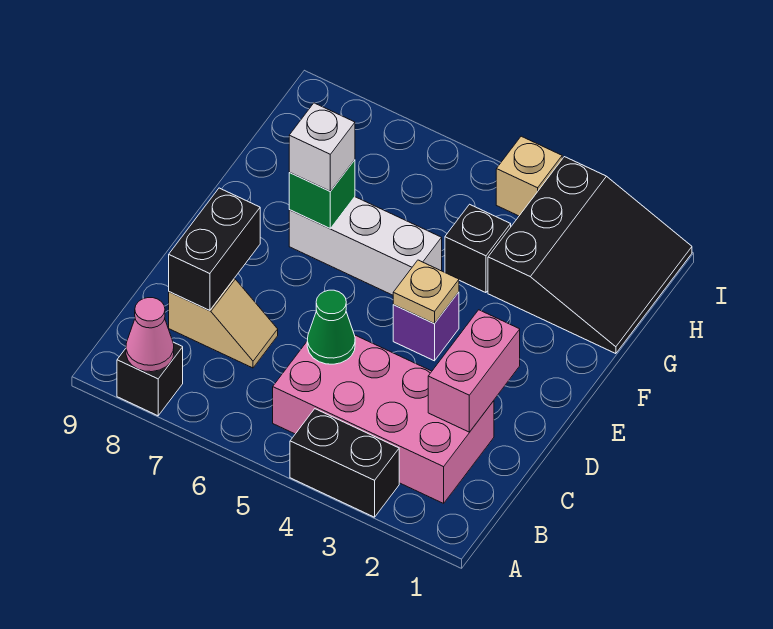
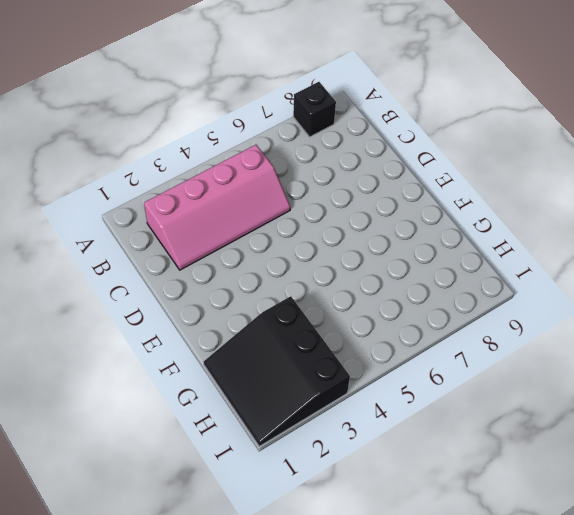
pink 2x4 slope [144,145,290,270] -> pink 2x4 brick [273,335,494,503]
none -> black 1x2 brick [290,409,399,517]
none -> tan 1x2 slope [169,279,278,368]
none -> purple 1x1 brick [393,292,459,361]

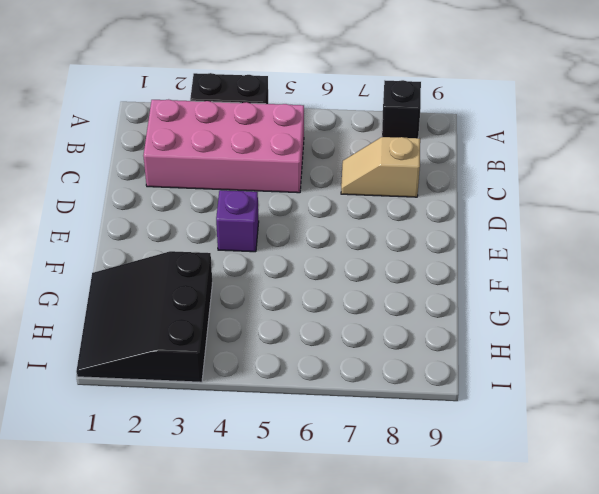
none -> white 1x3 brick [289,197,442,295]
none -> black 1x1 brick [445,204,511,293]
none -> tan 1x1 brick [496,136,562,216]

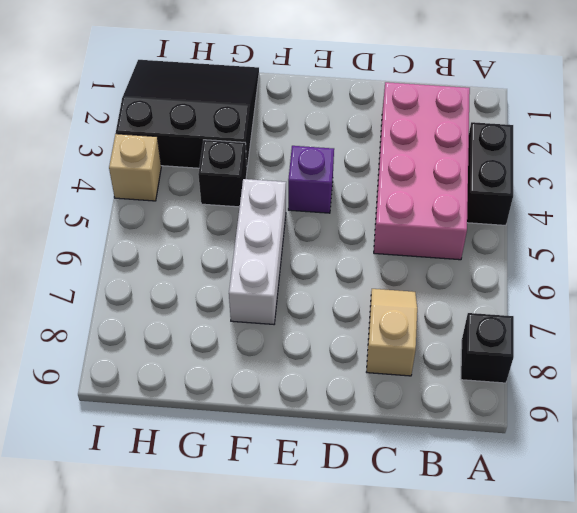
none -> pink 1x1 cone [126,298,174,372]
none -> pink 1x2 brick [428,310,520,432]
none -> green 1x1 cone [307,290,355,364]

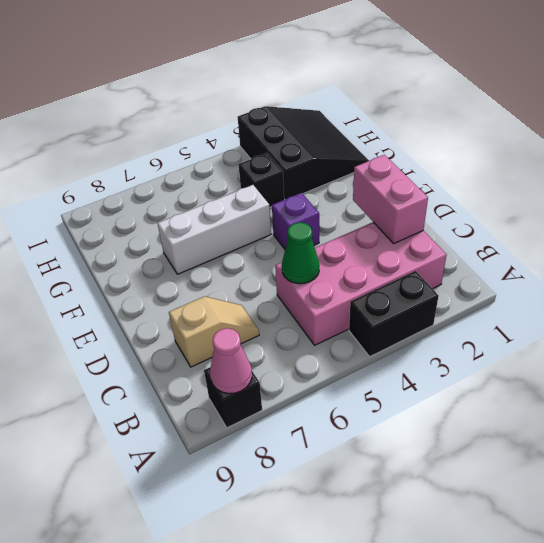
none -> tan 1x1 brick [496,136,562,216]
none -> black 1x2 brick [169,188,260,311]
none -> tan 1x1 plate [393,260,459,324]

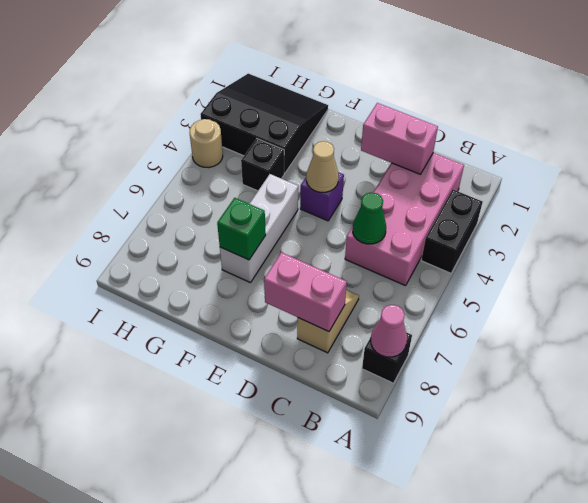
pink 1x2 brick [264,252,347,332] -> black 1x2 brick [169,188,260,311]
tan 1x1 cone [306,141,339,192] -> tan 1x1 plate [393,260,459,324]
tan 1x1 round brick [190,119,223,168] -> tan 1x1 brick [496,136,562,216]
none -> white 1x1 brick [289,103,355,191]

